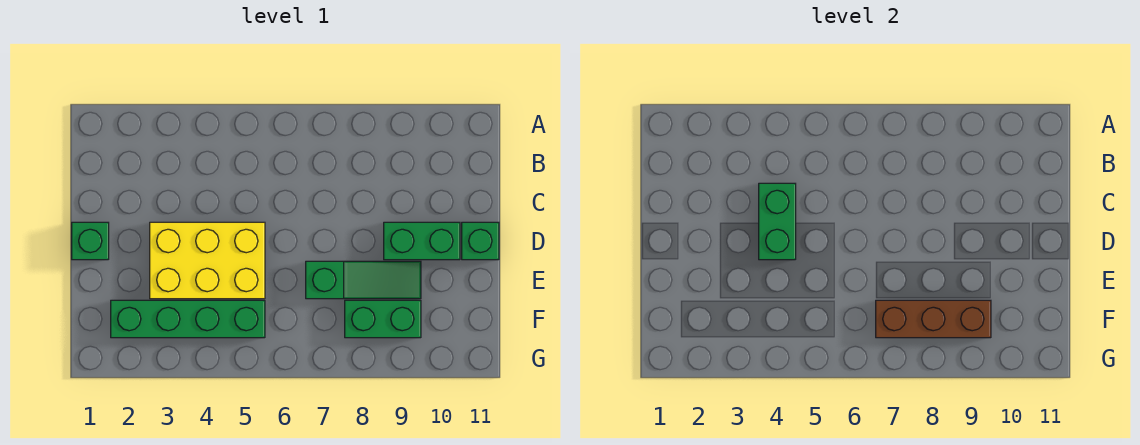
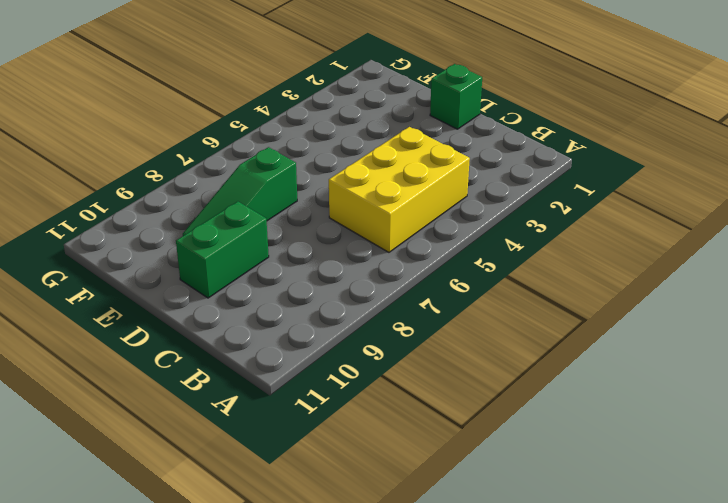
yellow 2x3 brick [329,127,470,252] -> yellow 2x3 brick moved to [150,222,265,299]
none -> green 1x1 brick [462,222,499,260]
none -> green 1x4 brick [111,300,265,338]

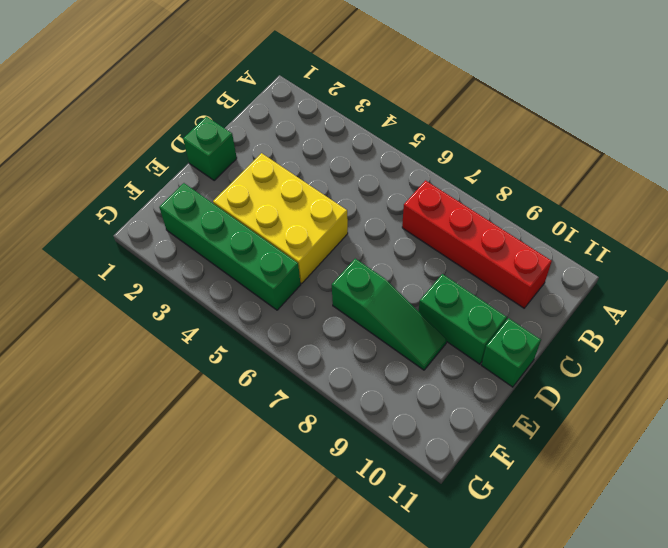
red 1x4 brick [402,181,552,308] -> none
none -> green 1x2 brick [345,300,421,338]
none -> green 1x2 brick [759,183,796,260]

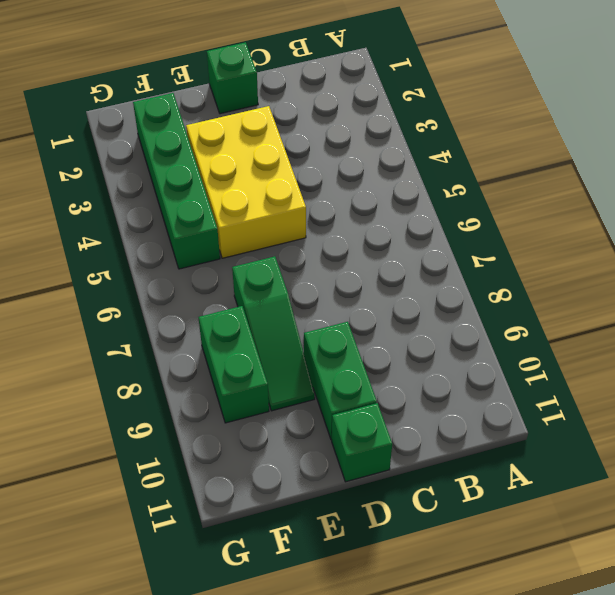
none -> green 1x2 brick [759,183,796,260]
none -> brown 1x3 brick [876,300,991,338]

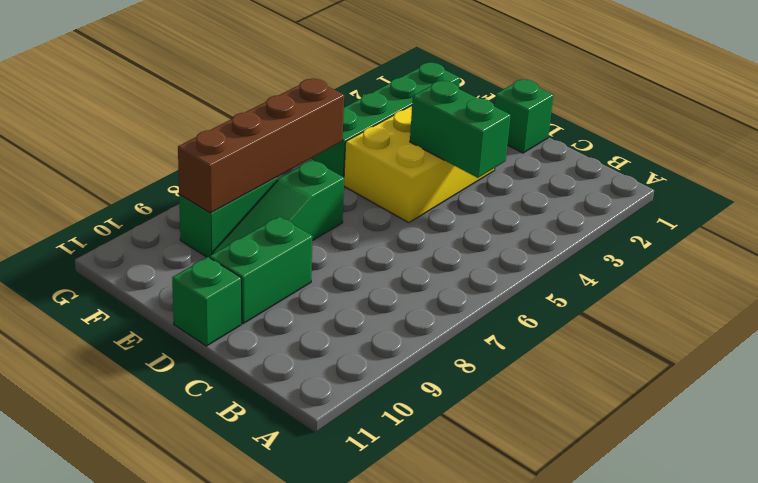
brown 1x4 brick [178,78,344,213] -> brown 1x3 brick [876,300,991,338]

